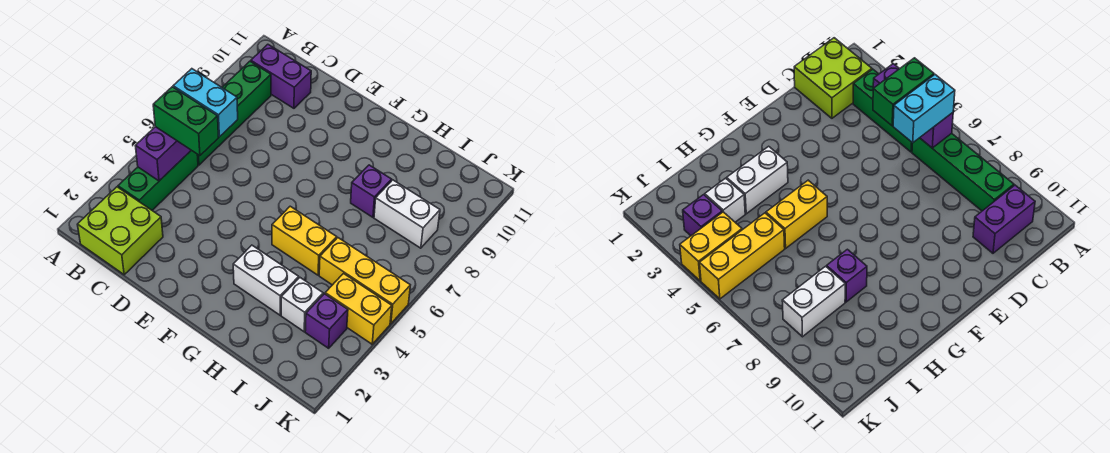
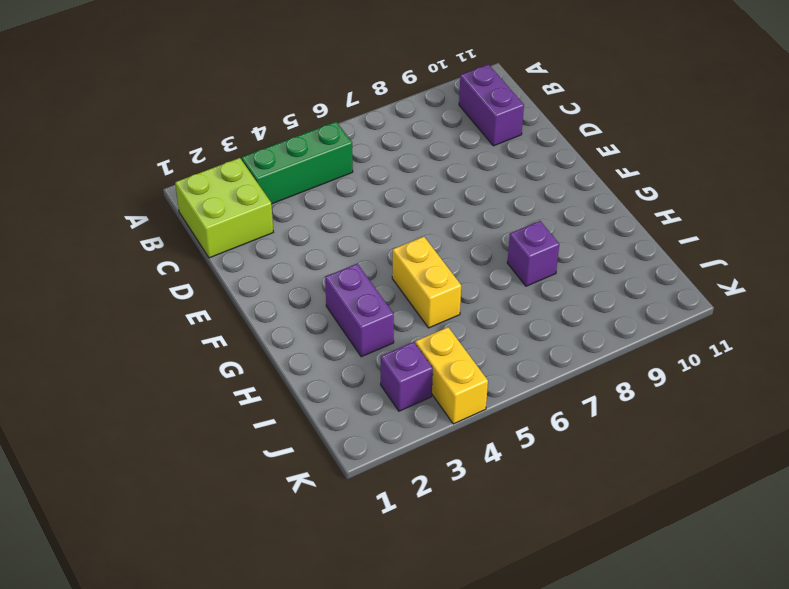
purple 1x2 brick [325,264,394,357] -> white 1x2 brick [233,245,299,315]
none -> green 1x4 brick [197,61,271,165]
none -> white 1x1 brick [281,278,323,332]
none -> yellow 1x3 brick [319,238,410,324]

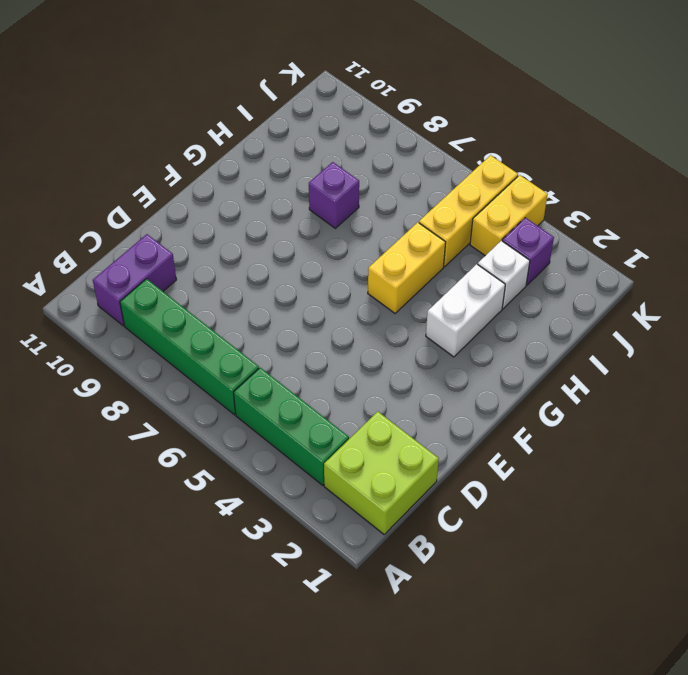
none -> white 1x2 brick [374,180,440,248]
none -> purple 1x3 brick [136,127,191,181]
none -> green 1x2 brick [153,87,219,156]

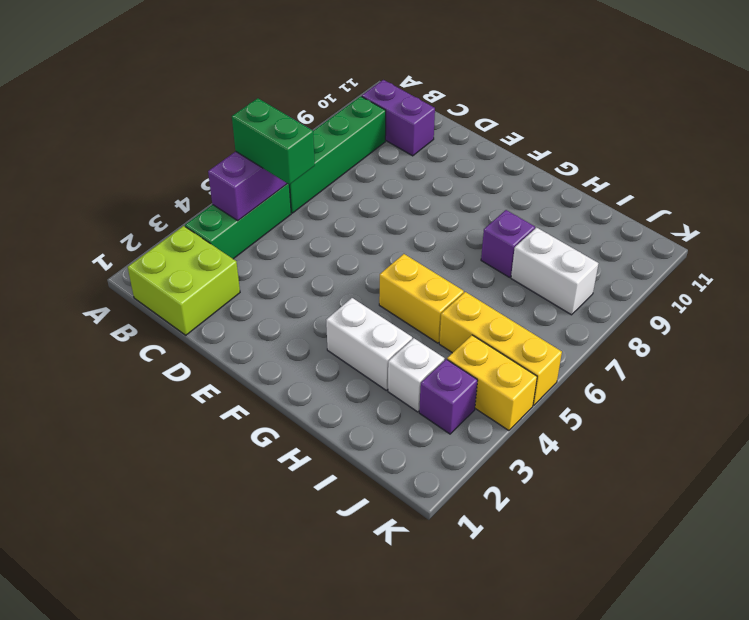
none -> cyan 1x2 brick [173,69,238,137]

